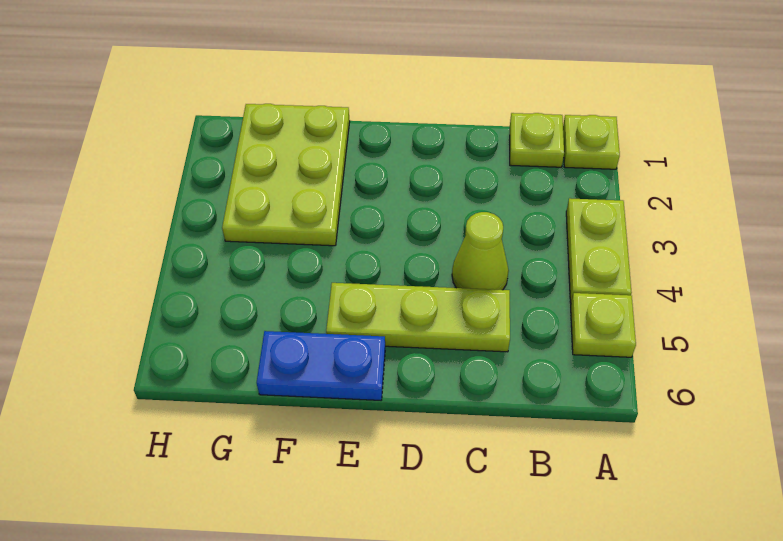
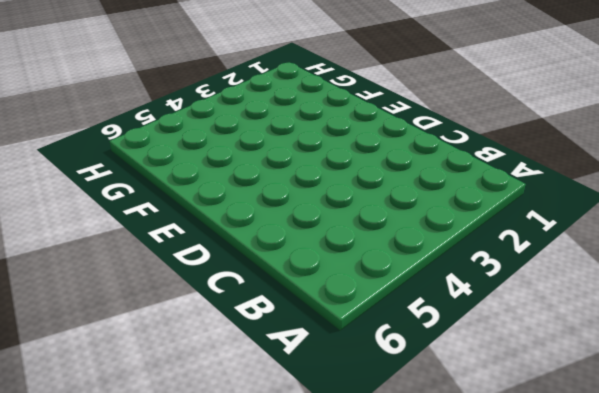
none -> lime 1x1 plate [563,115,620,169]
none -> lime 1x2 plate [566,198,632,303]

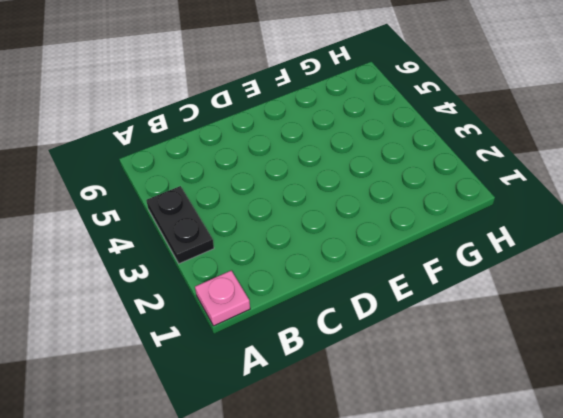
pink 1x1 plate [195,271,250,326] -> lime 1x1 plate [563,115,620,169]
black 1x2 plate [146,186,214,264] -> lime 1x2 plate [566,198,632,303]
none -> lime 1x1 plate [571,293,636,357]
none -> lime 1x1 plate [510,113,564,167]

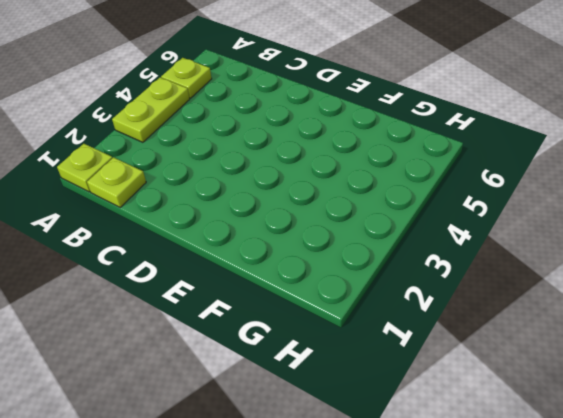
none -> lime 1x1 cone [452,212,509,290]
none -> lime 1x3 plate [326,283,510,352]

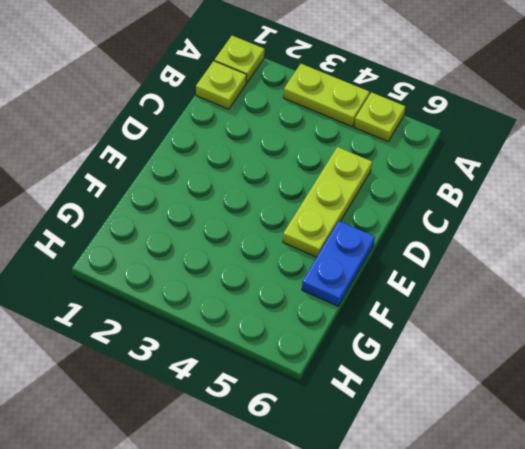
none -> lime 1x1 cone [452,212,509,290]
none -> lime 2x3 plate [222,104,350,246]

